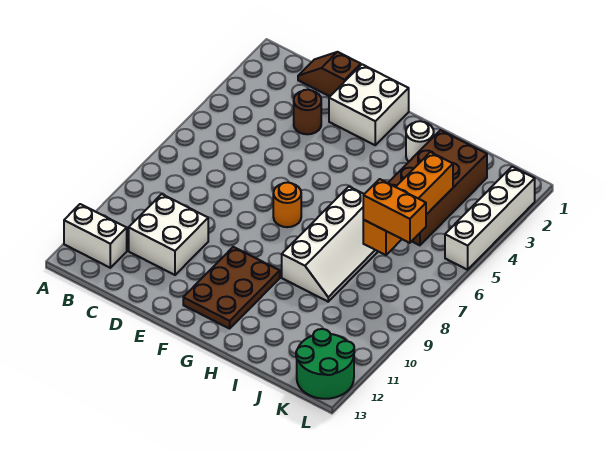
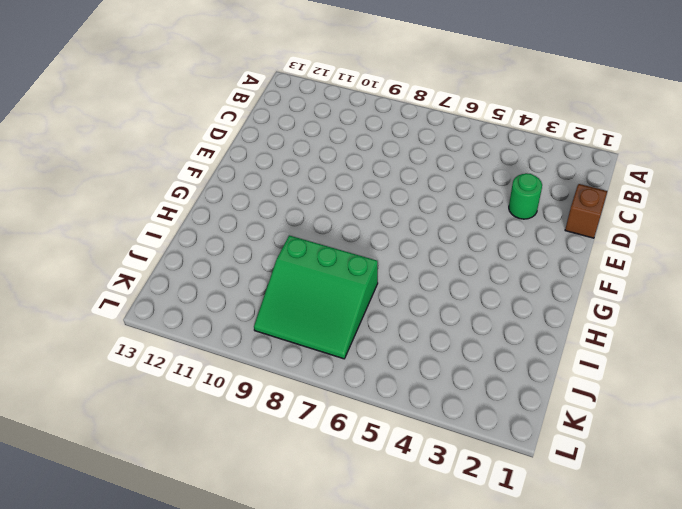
green 1x1 round brick [509,173,542,219] -> brown 1x1 round brick [294,90,321,134]
green 3x3 slope [254,235,378,359] -> white 2x4 slope [282,187,378,302]
none -> white 1x2 brick [64,204,127,268]
none -> white 2x2 brick [129,194,208,275]
none -> white 2x2 brick [329,64,409,145]

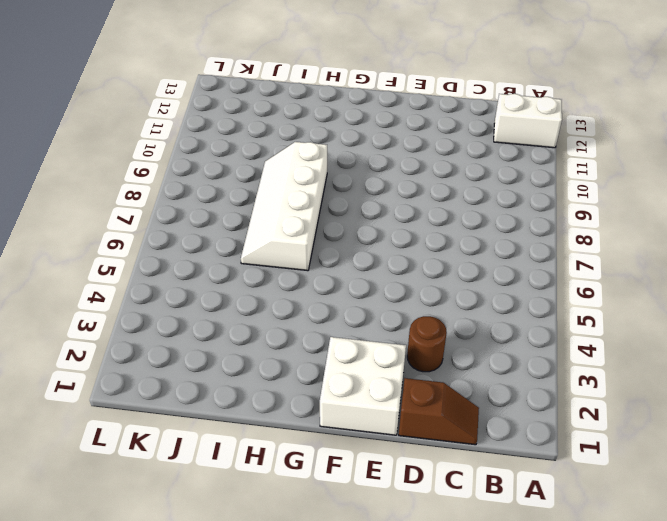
none -> white 2x2 brick [129,194,208,275]
none -> orange 1x1 round brick [273,182,301,227]
none -> brown 2x3 plate [183,247,280,329]

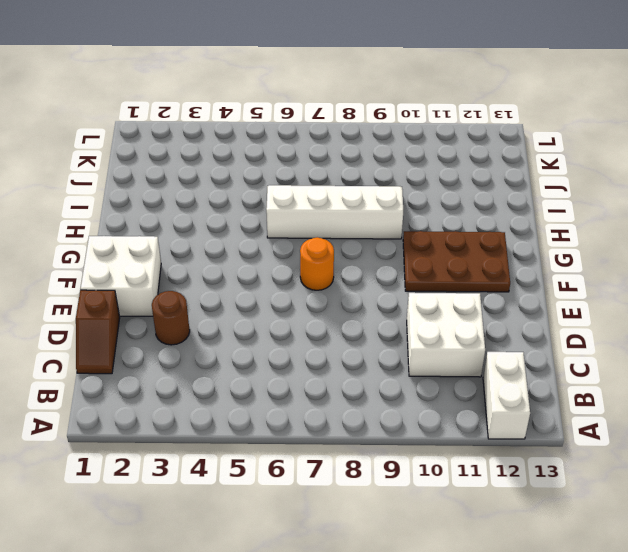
none -> white 1x1 round brick [406,121,434,162]
none -> brown 2x4 brick [388,130,487,245]
none -> green 2x2 round brick [296,329,354,399]

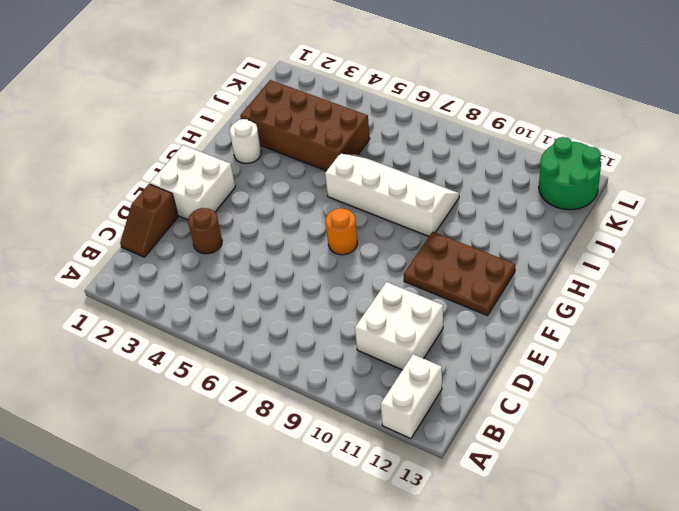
none -> white 1x4 brick [445,167,535,270]
none -> orange 1x4 brick [363,152,453,255]
none -> orange 1x2 brick [363,179,426,243]

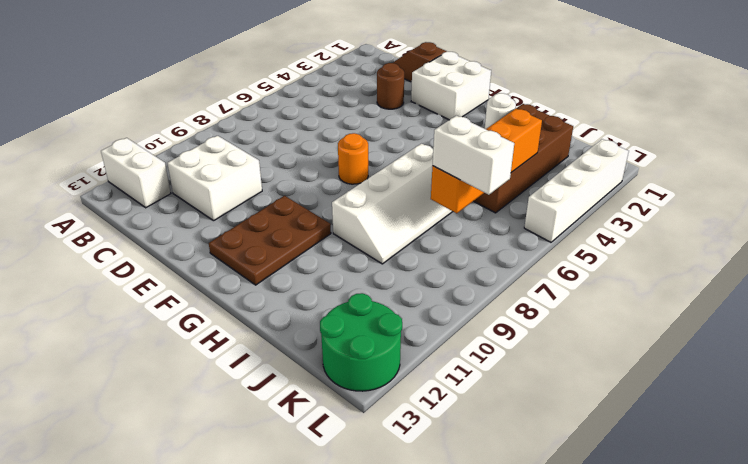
white 1x2 brick [433,116,514,195] -> orange 1x2 brick [363,179,426,243]

